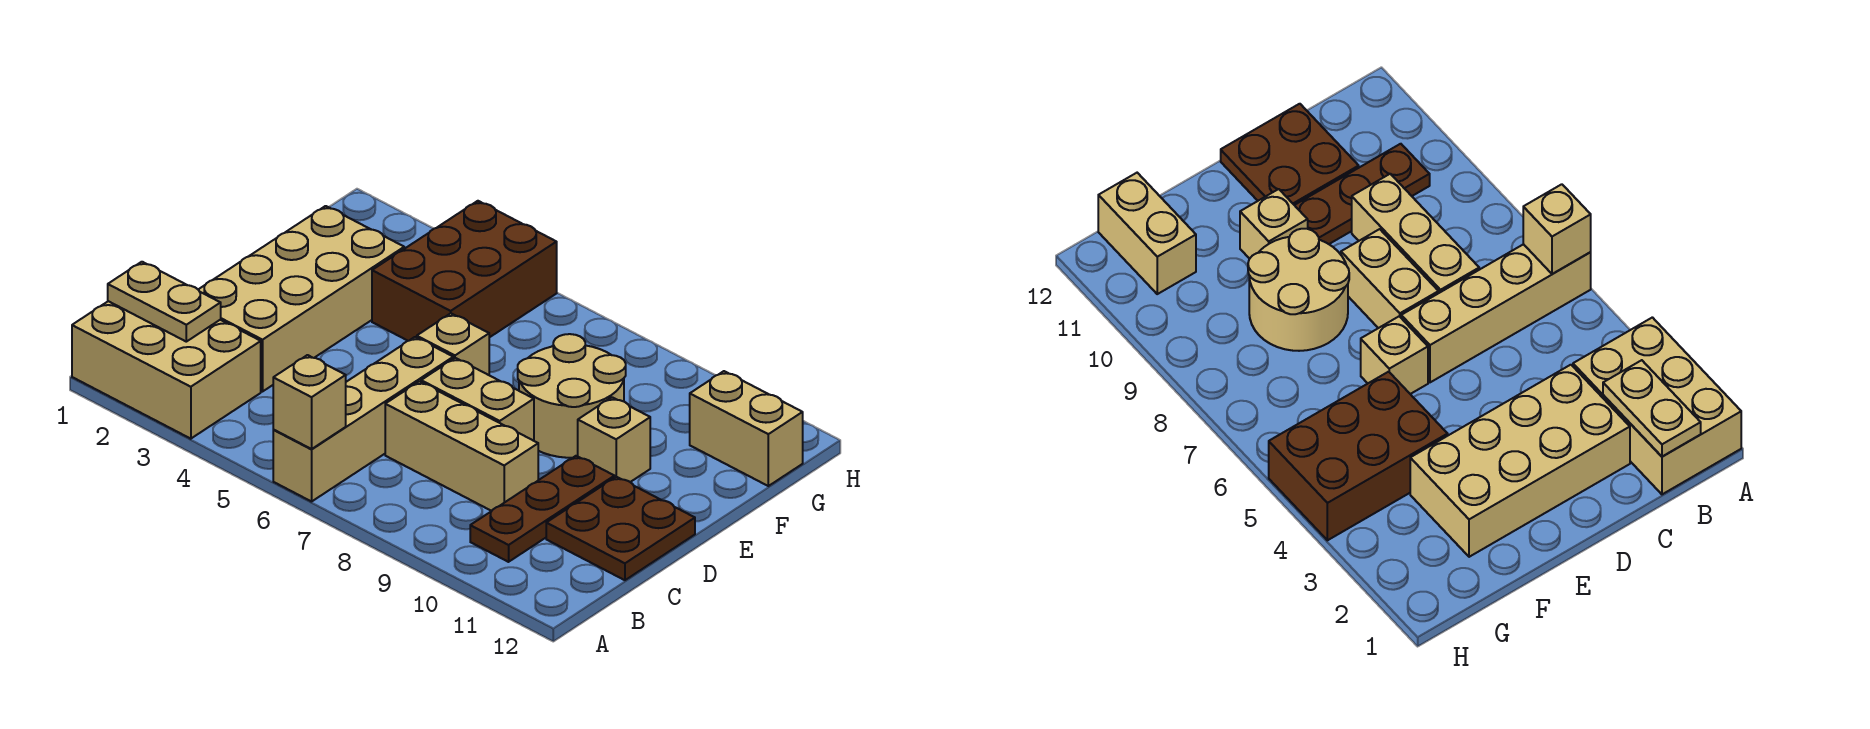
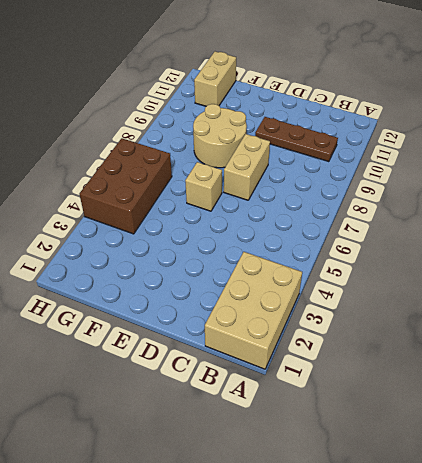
brown 2x3 brick [79,138,172,234] -> brown 2x3 brick turned to [372,201,557,341]
none -> tan 1x4 brick [273,337,453,502]
none -> tan 2x4 brick [198,206,404,392]
none -> tan 1x3 brick [385,381,538,511]

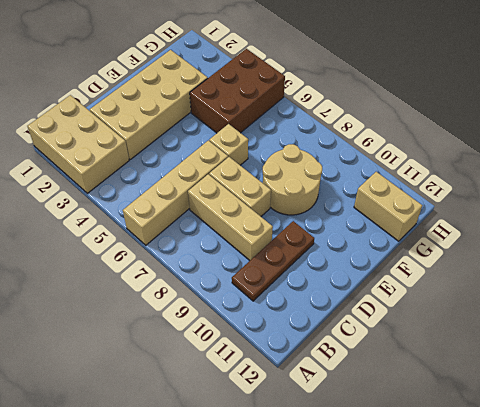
none -> brown 2x2 plate [546,477,695,580]
none -> tan 1x1 brick [578,397,650,482]
none -> tan 1x1 brick [273,355,346,449]

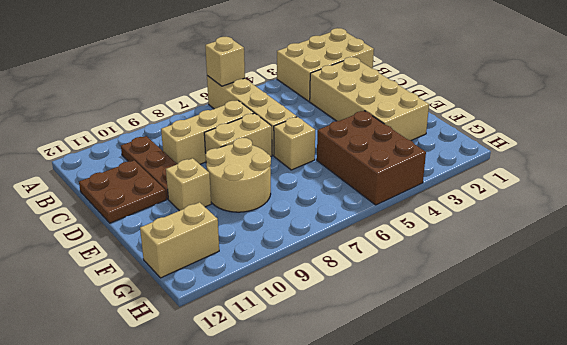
none -> tan 1x2 plate [108,262,221,342]

